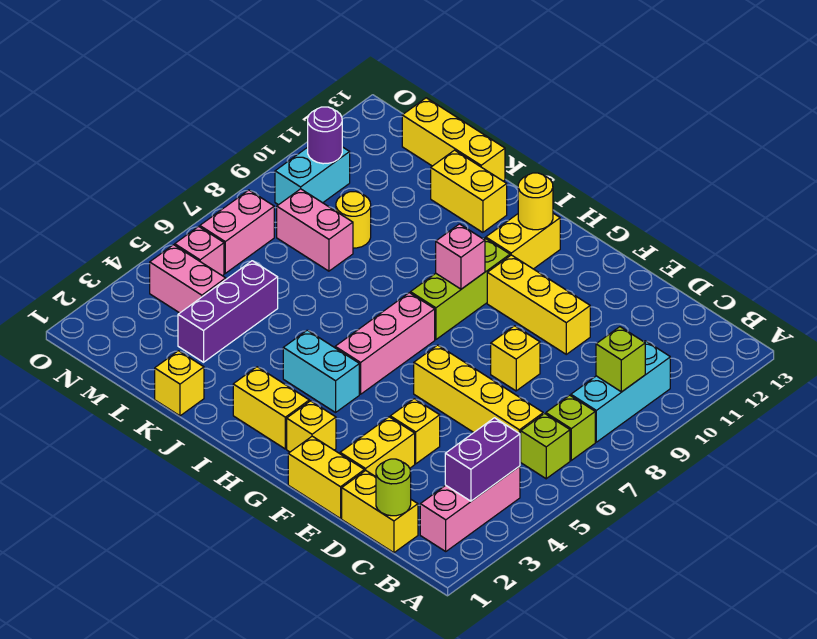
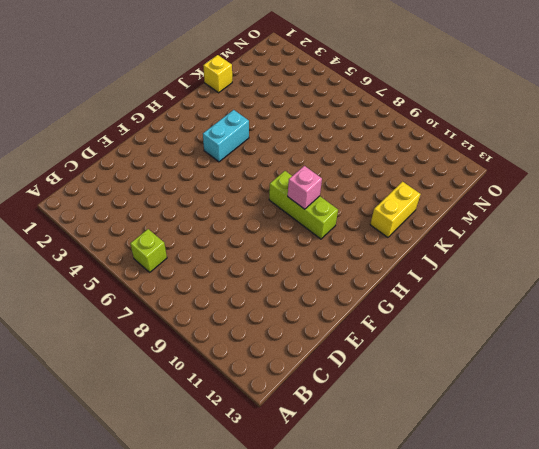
none -> pink 1x3 brick [420,466,520,551]
none -> lime 1x1 brick [546,395,595,460]
none -> cyan 1x3 brick [571,341,670,442]
none -> yellow 1x2 brick [342,470,418,553]

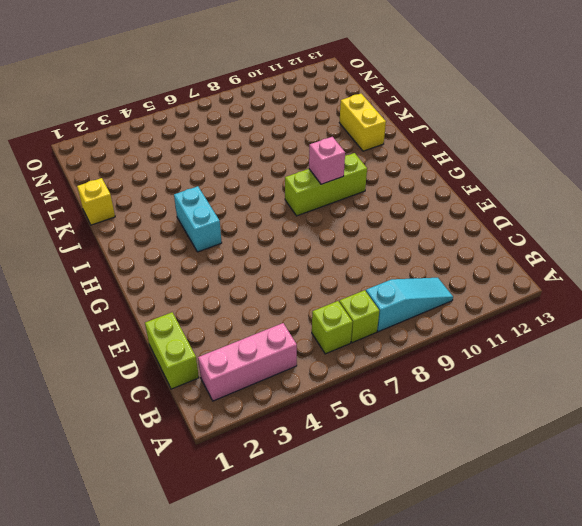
cyan 1x3 slope [366,278,453,332] -> cyan 1x3 brick [571,341,670,442]
lime 1x2 brick [145,312,199,389] -> yellow 1x2 brick [342,470,418,553]
none -> yellow 1x4 brick [414,345,543,461]
none -> yellow 1x2 brick [288,436,364,519]
none -> yellow 1x2 brick [340,417,415,477]
none -> yellow 1x1 brick [390,399,440,464]

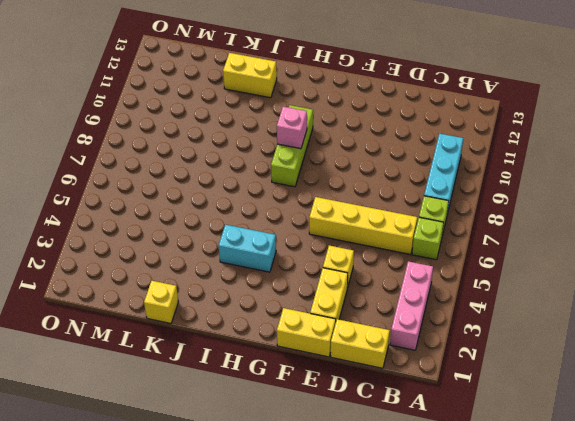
none -> yellow 1x1 brick [491,326,540,391]
none -> yellow 1x3 brick [487,255,590,354]
none -> yellow 1x1 brick [287,401,336,452]
none -> yellow 1x2 brick [233,367,309,449]

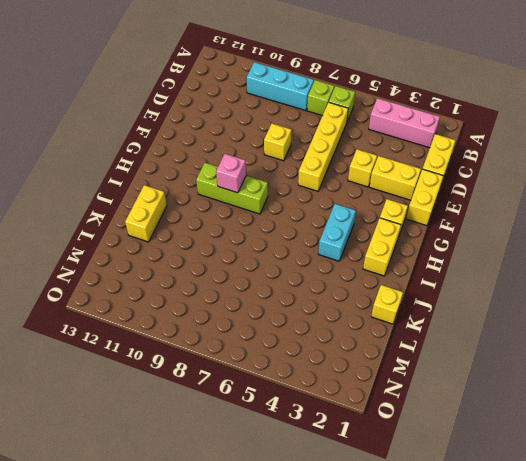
none -> yellow 1x3 brick [487,255,590,354]
none -> pink 1x3 brick [335,293,435,394]
none -> yellow 1x2 brick [486,213,560,269]
none -> yellow 1x3 brick [402,98,505,181]

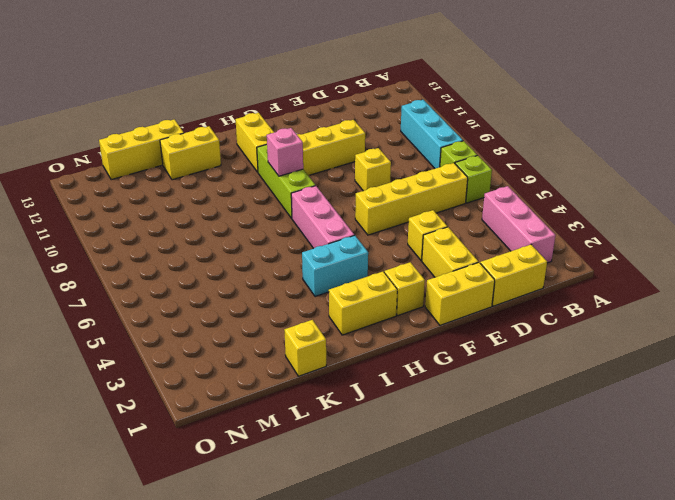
none -> purple 1x3 brick [178,261,278,362]
none -> pink 1x2 brick [277,189,353,271]
none -> yellow 1x1 round brick [336,192,371,248]
none -> pink 1x2 brick [150,245,226,313]

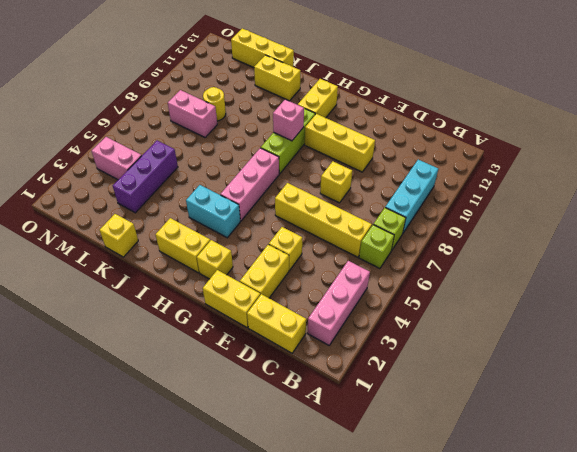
none -> pink 1x1 brick [175,226,224,276]
none -> pink 1x2 brick [200,190,274,273]
none -> cyan 1x2 brick [275,147,350,205]
none -> purple 1x2 brick [445,418,520,501]

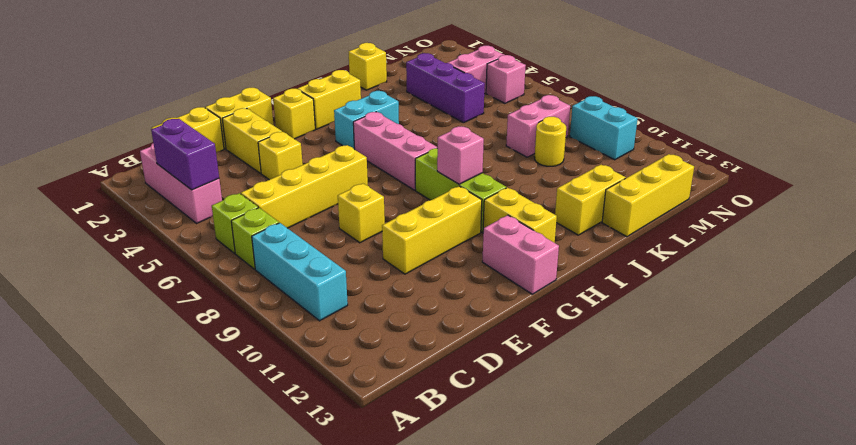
pink 1x2 brick [482,215,559,294] -> pink 1x2 brick moved to [200,190,274,273]
none -> lime 1x1 brick [596,327,645,392]
none -> lime 1x1 round brick [376,459,411,516]
none -> yellow 1x1 round brick [518,173,553,230]
none -> purple 1x1 round brick [308,107,342,164]

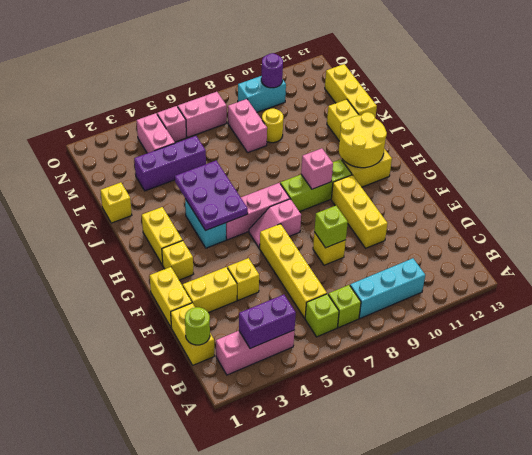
lime 1x1 brick [314,206,348,248] -> lime 1x1 brick moved to [596,327,645,392]
pink 1x2 slope [249,199,301,248] -> none
purple 2x3 plate [175,161,248,231] -> none
yellow 2x2 round brick [339,112,387,168] -> yellow 1x1 round brick [518,173,553,230]

